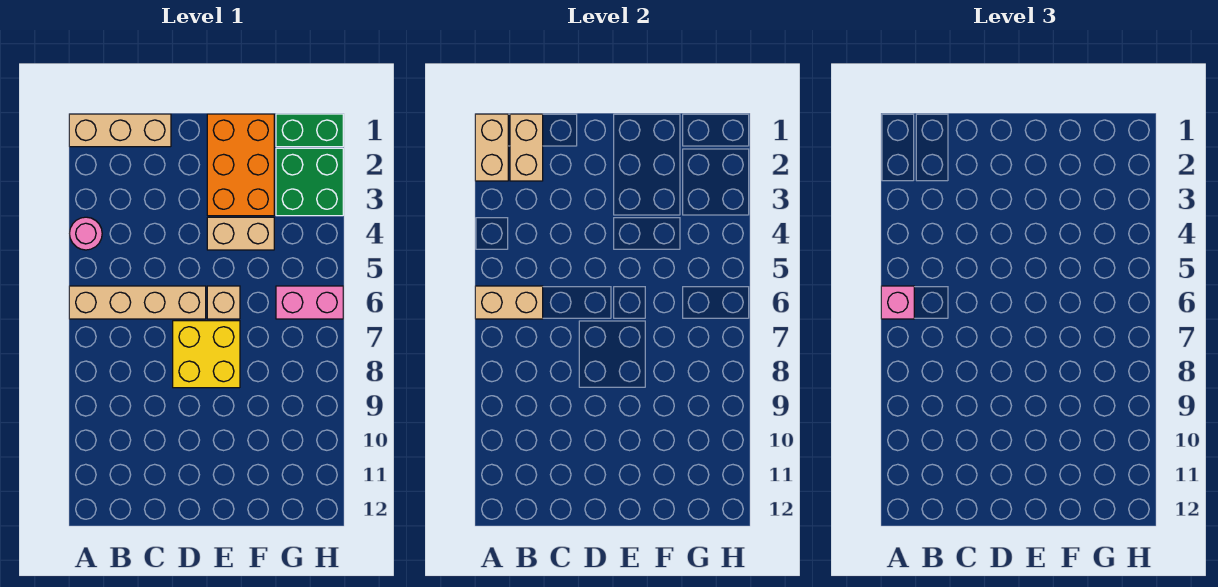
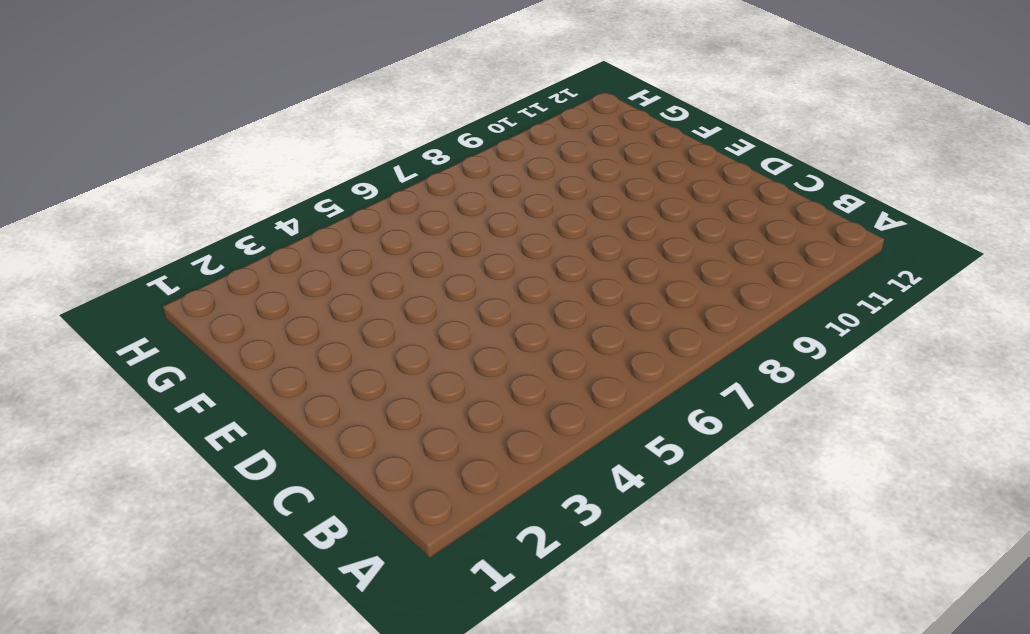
none -> tan 1x3 brick [69,114,171,147]
none -> pink 1x1 round brick [70,217,102,250]
none -> tan 1x4 brick [69,286,206,319]

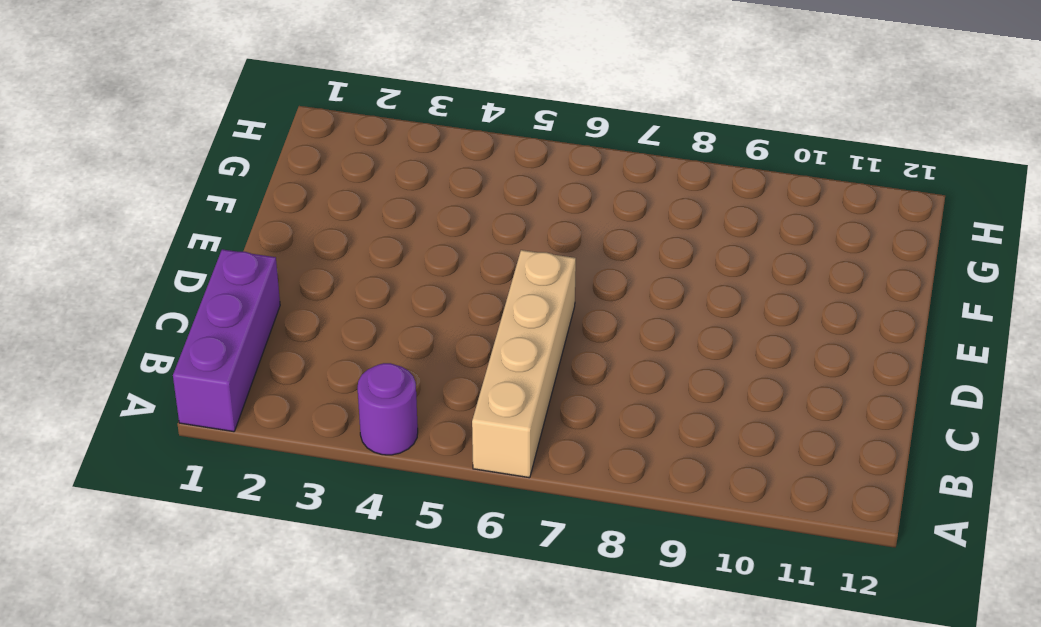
purple 1x3 brick [173,249,280,432] -> tan 1x3 brick [69,114,171,147]
purple 1x1 round brick [358,363,418,455] -> pink 1x1 round brick [70,217,102,250]
none -> yellow 2x2 brick [173,321,240,388]
none -> orange 2x3 brick [207,114,274,216]
none -> tan 1x2 brick [207,217,274,250]

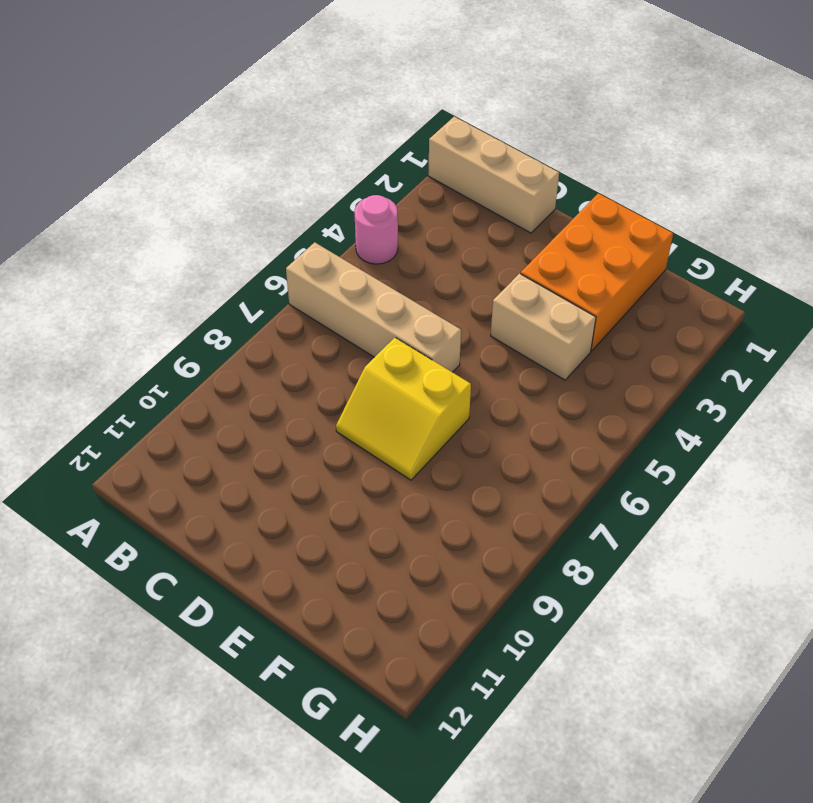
yellow 2x2 slope [336,338,471,480] -> yellow 2x2 brick [173,321,240,388]
none -> tan 1x1 brick [207,286,240,319]
none -> green 1x2 brick [276,114,343,147]
none -> green 2x2 brick [276,148,343,216]

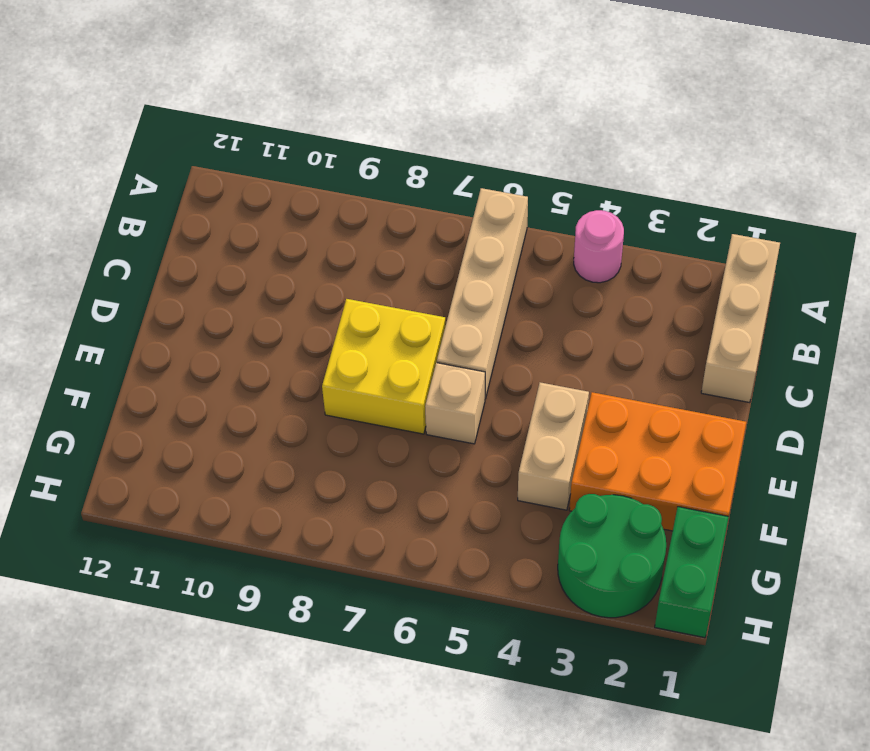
green 2x2 round brick [558,494,666,618] -> green 2x2 brick [276,148,343,216]
none -> pink 1x2 brick [276,286,343,319]
none -> tan 1x2 brick [475,114,508,181]
none -> tan 1x2 brick [475,286,543,319]

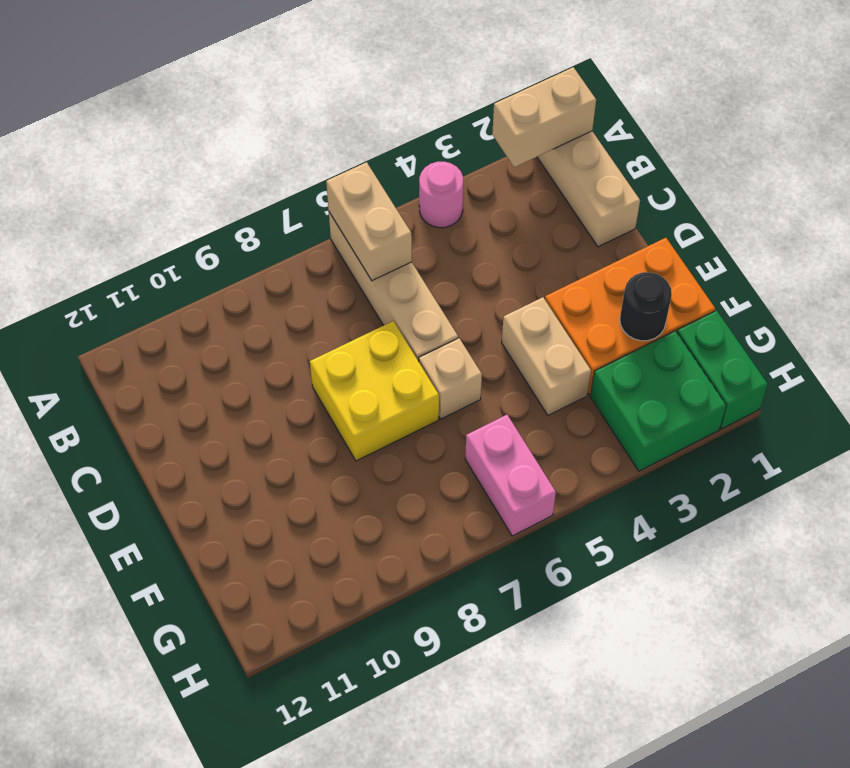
black 1x1 round brick [620,272,672,341] -> none
none -> tan 1x2 brick [510,114,543,181]
none -> pink 1x1 brick [881,286,914,319]

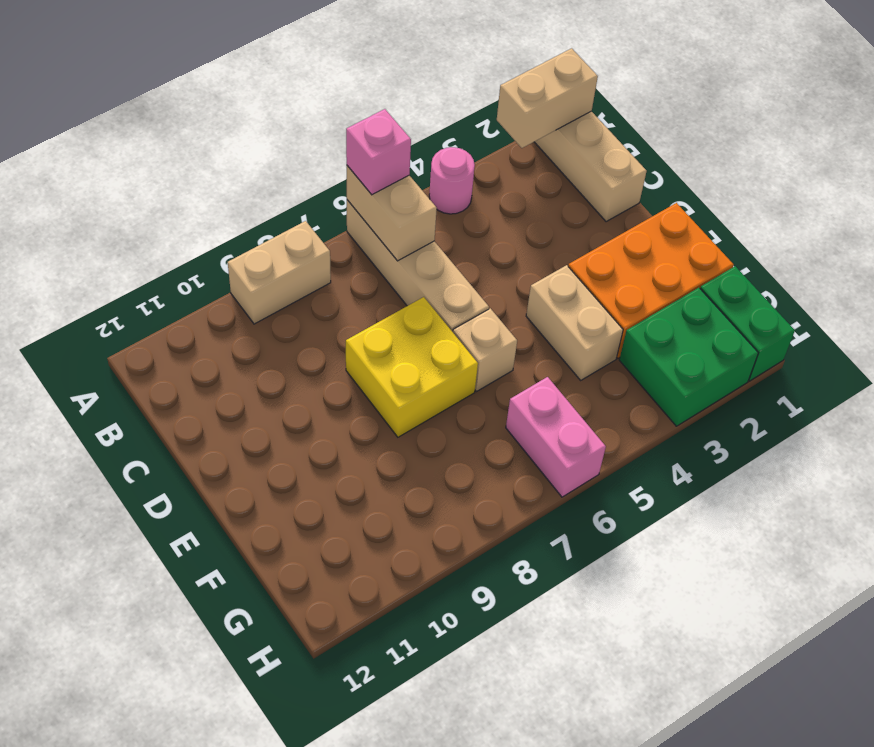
tan 1x2 brick [228,221,331,324] -> tan 1x2 brick moved to [510,114,543,181]

